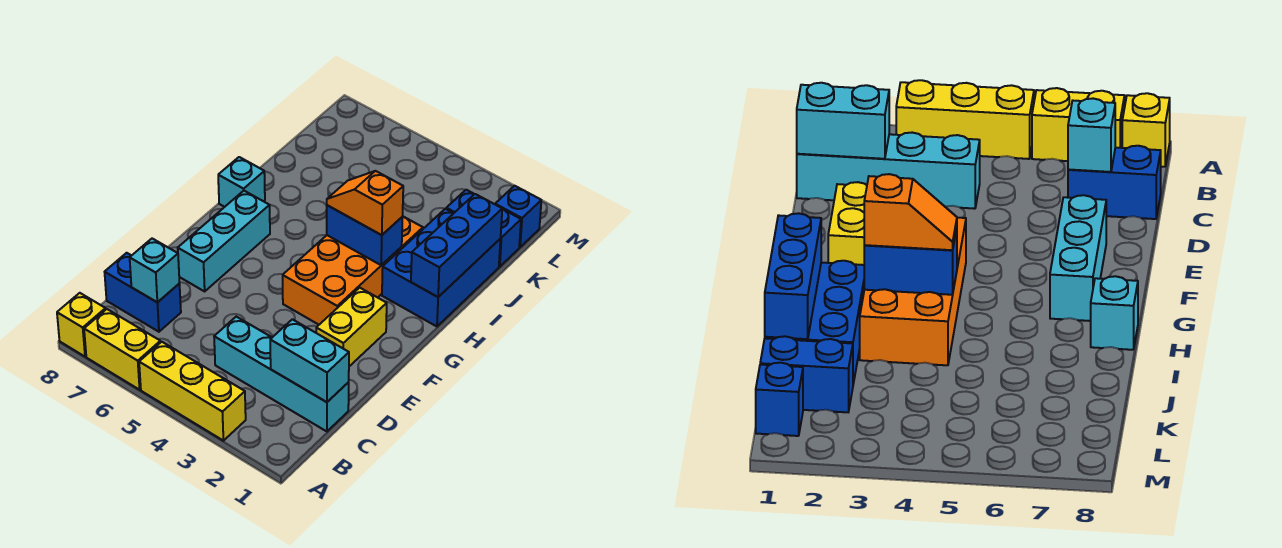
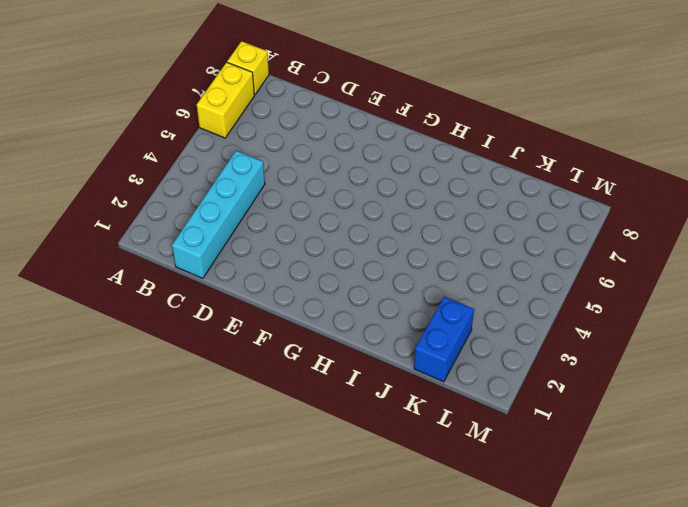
none -> yellow 1x3 brick [139,342,246,441]
none -> blue 1x2 brick [105,253,181,332]
none -> yellow 1x2 brick [316,288,387,366]

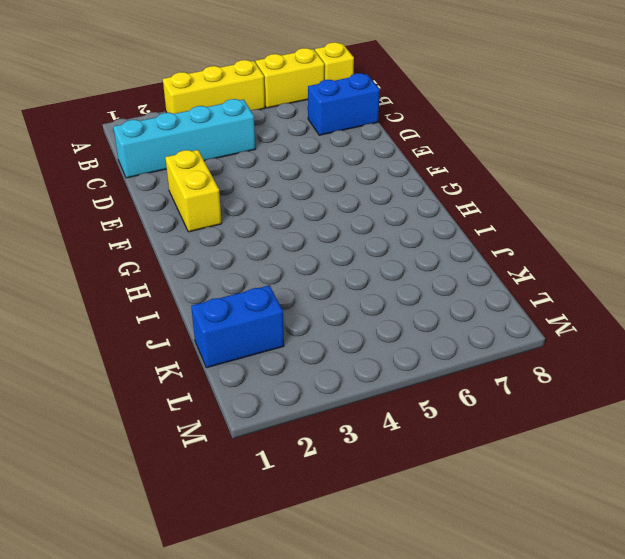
none -> cyan 1x3 brick [178,191,270,291]
none -> orange 2x4 brick [283,216,423,325]
none -> blue 2x3 brick [382,209,500,326]

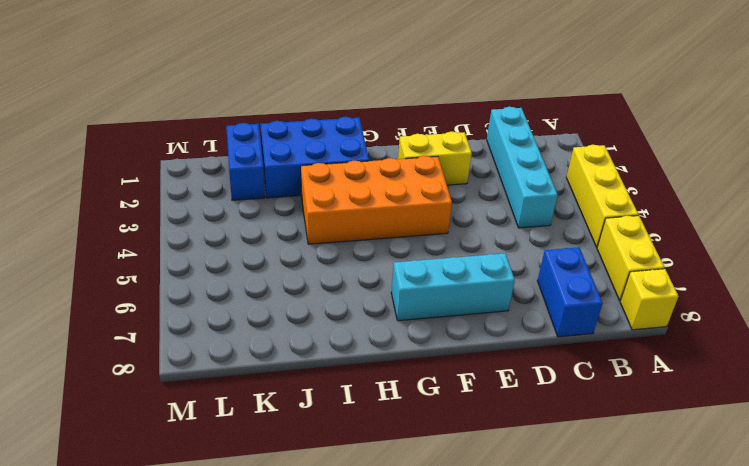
none -> cyan 1x1 brick [218,157,265,207]
none -> blue 1x1 brick [495,186,541,247]
none -> cyan 1x2 brick [270,319,349,402]

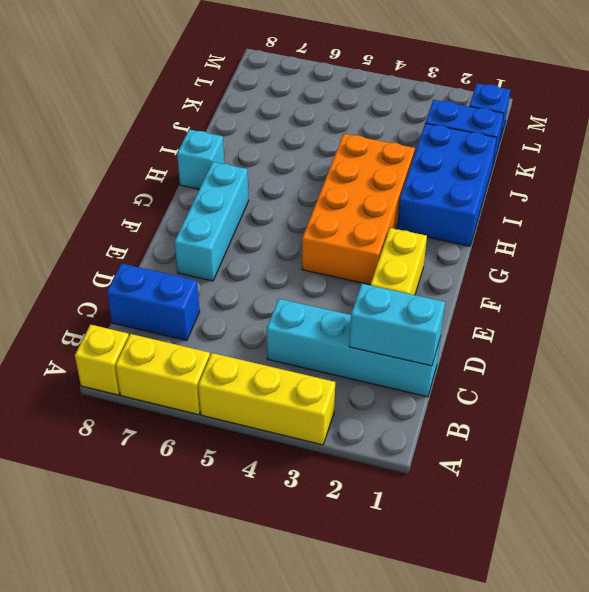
none -> cyan 1x1 brick [130,239,180,302]
none -> blue 1x3 brick [411,194,502,297]
none -> blue 1x2 brick [327,205,402,265]

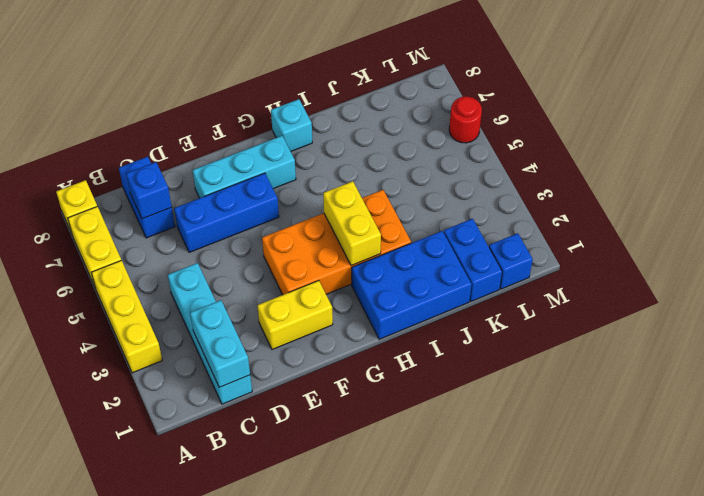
blue 1x1 brick [126,162,172,219] -> cyan 1x1 brick [130,239,180,302]
blue 1x3 brick [174,173,279,252] -> blue 1x3 brick moved to [411,194,502,297]
yellow 1x2 brick [323,181,381,266] -> blue 1x2 brick [327,205,402,265]
red 1x1 round brick [449,96,482,143] -> none
none -> orange 1x2 slope [327,171,403,235]

